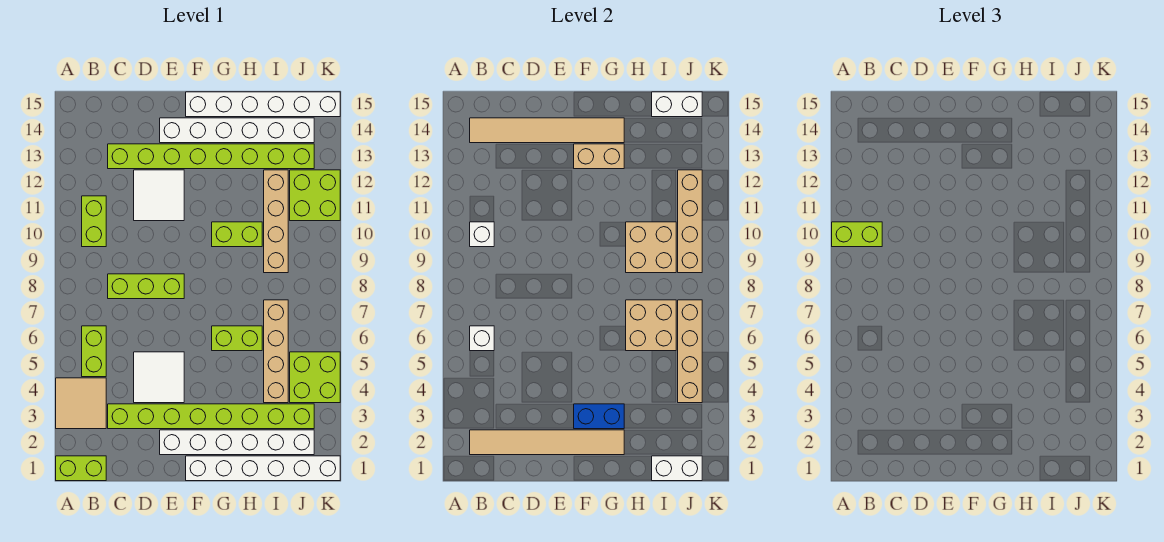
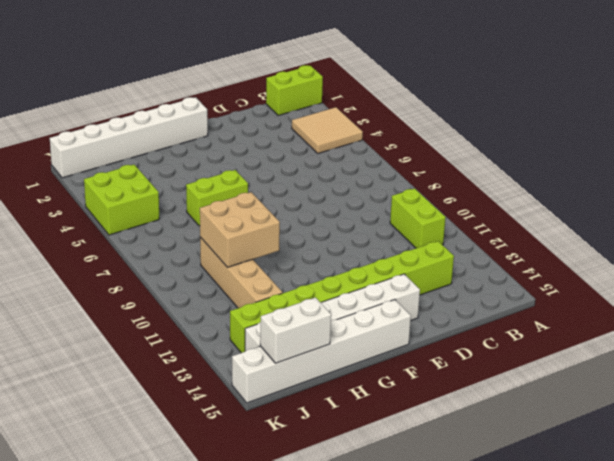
none -> lime 1x2 brick [82,326,106,377]
none -> lime 1x8 brick [108,404,314,429]
none -> lime 1x3 brick [108,274,184,299]
none -> white 2x2 tile [134,352,184,403]

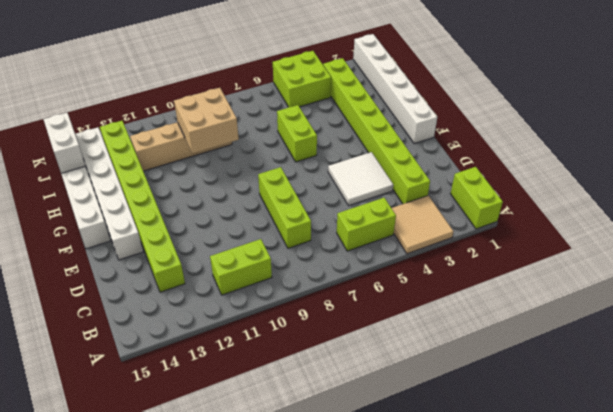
none -> white 2x2 tile [134,170,184,221]
none -> white 1x6 brick [160,430,314,455]
none -> lime 1x2 brick [212,222,262,247]
none -> tan 1x4 brick [264,300,288,403]

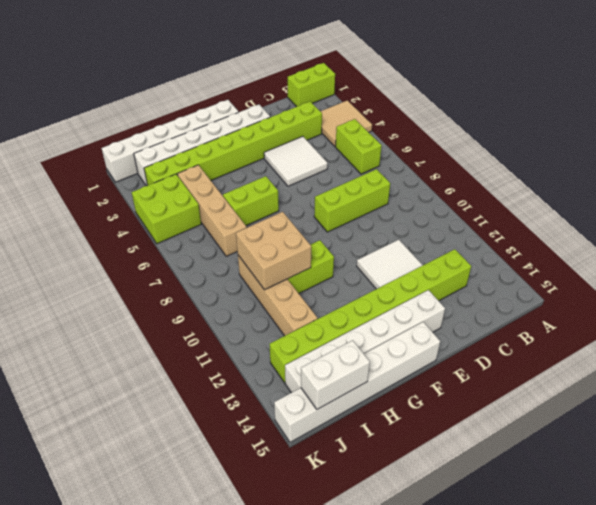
none -> lime 1x2 brick [82,196,106,247]
none -> lime 2x2 brick [290,170,340,221]
none -> tan 1x6 tile [470,430,624,455]
none -> white 1x1 brick [470,326,494,351]

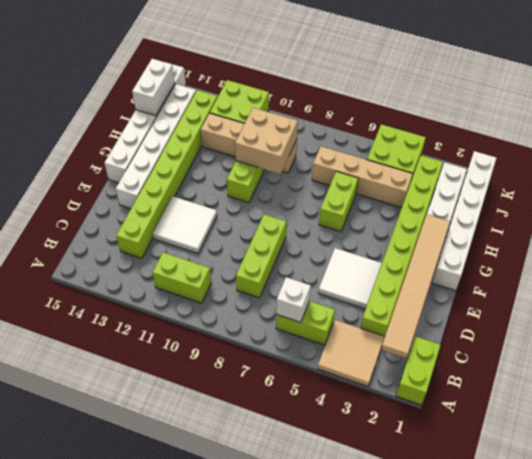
none -> white 1x1 brick [470,222,494,247]
none -> tan 1x6 tile [470,118,624,143]
none -> blue 1x2 brick [574,404,624,429]
none -> tan 1x2 brick [574,144,624,169]

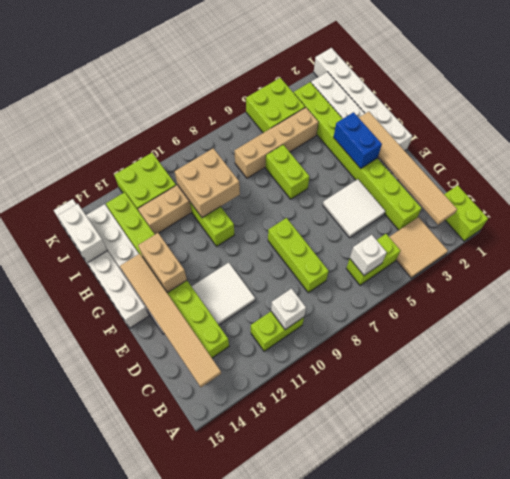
none -> tan 2x2 brick [626,300,676,351]
none -> white 1x2 brick [652,456,702,481]
none -> tan 1x4 brick [678,300,702,403]
none -> tan 1x4 brick [678,170,702,273]

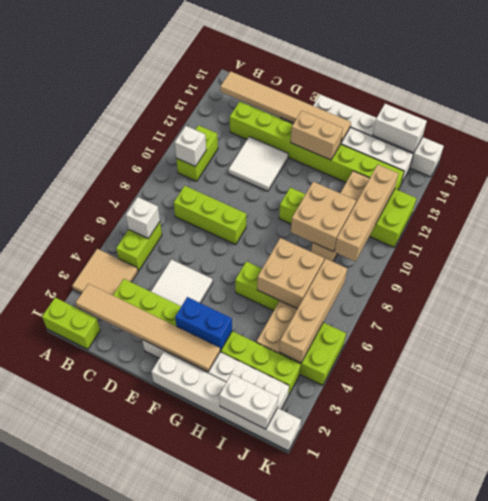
none -> lime 1x2 brick [832,222,882,247]

